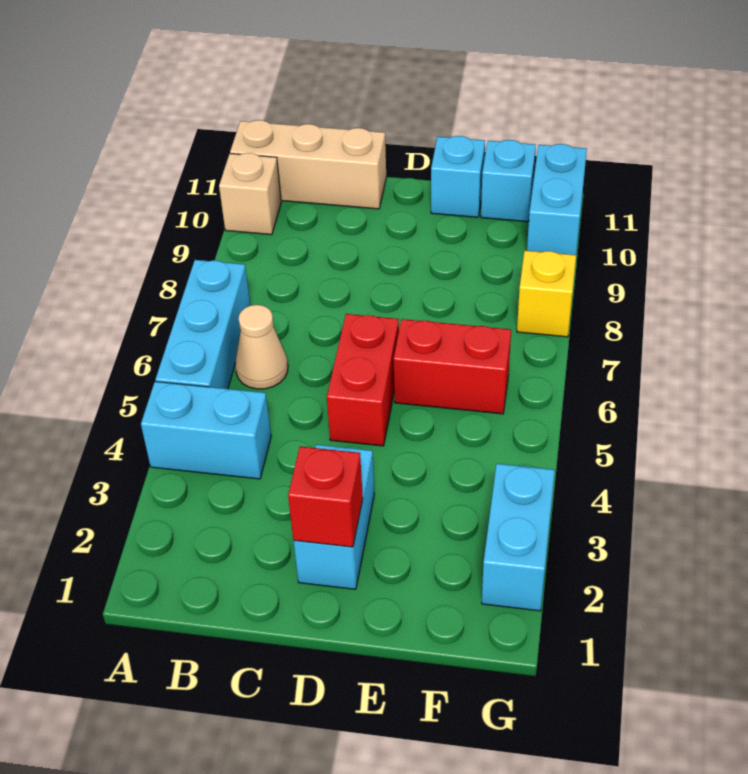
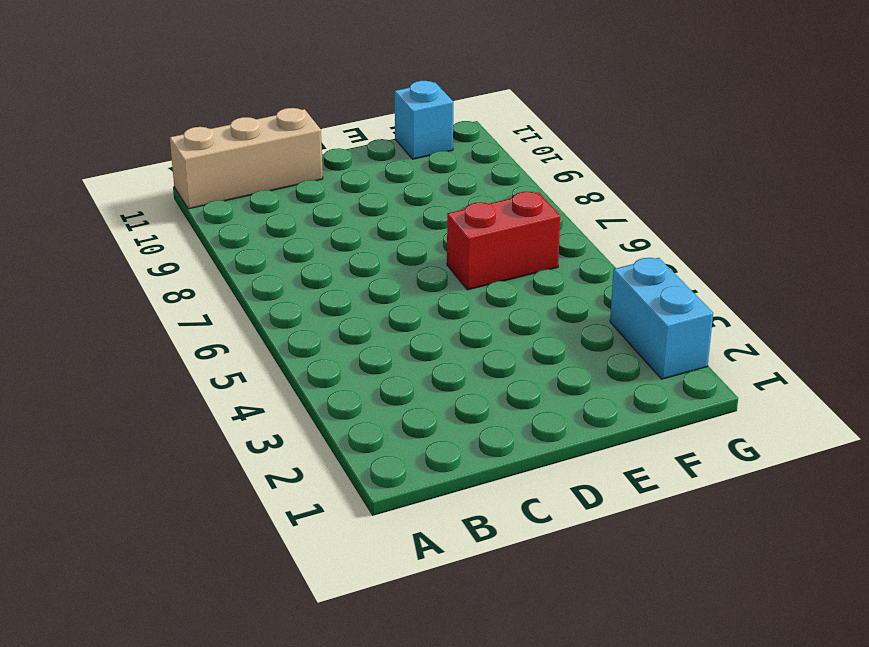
none -> cyan 1x2 brick [141,382,271,479]
none -> cyan 1x3 brick [155,260,250,389]
none -> tan 1x1 brick [219,153,281,235]

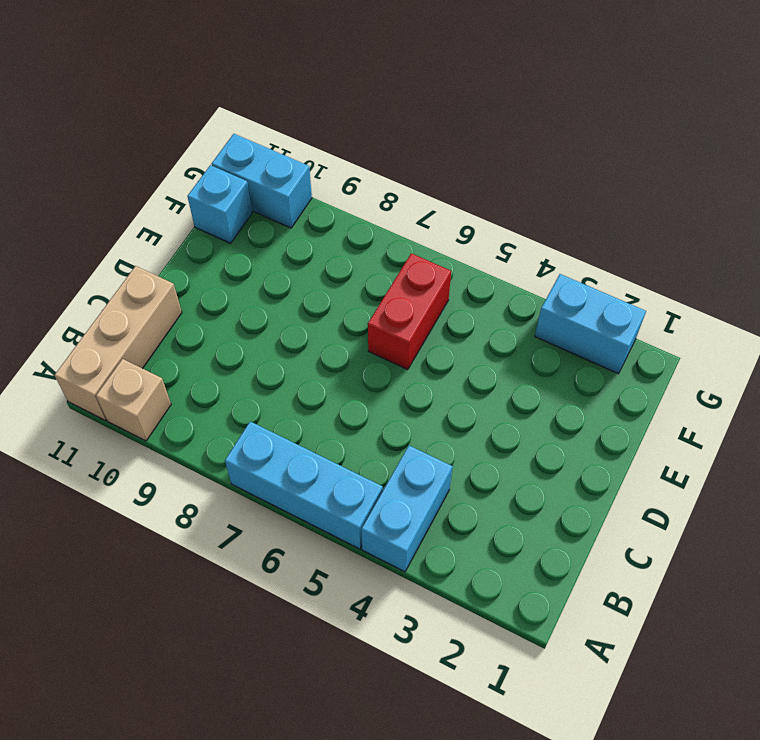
none -> tan 1x1 cone [235,305,288,389]
none -> cyan 1x2 brick [294,445,374,589]
none -> red 1x2 brick [327,314,399,446]

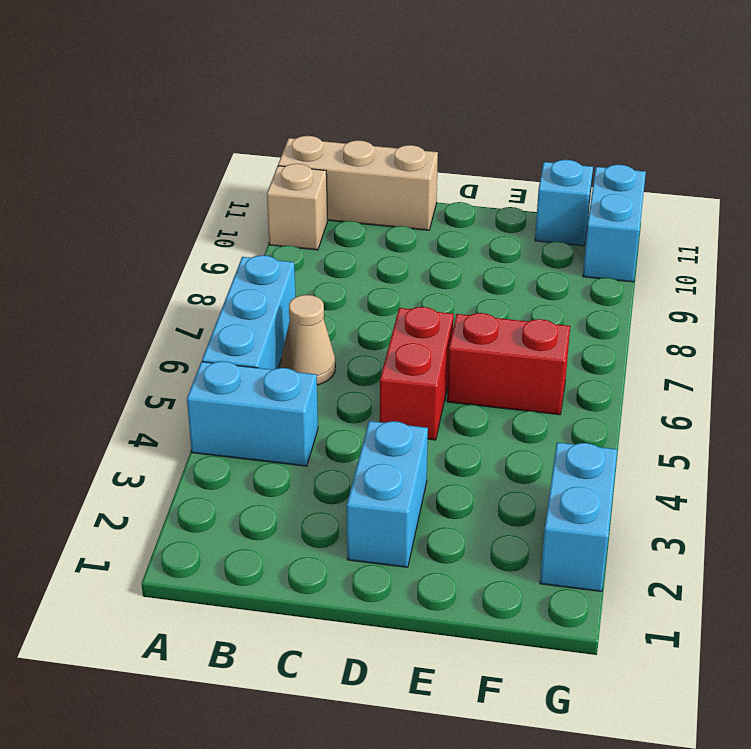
none -> cyan 1x1 brick [431,136,485,217]
none -> yellow 1x1 brick [517,251,576,337]
none -> red 1x1 brick [288,446,363,547]

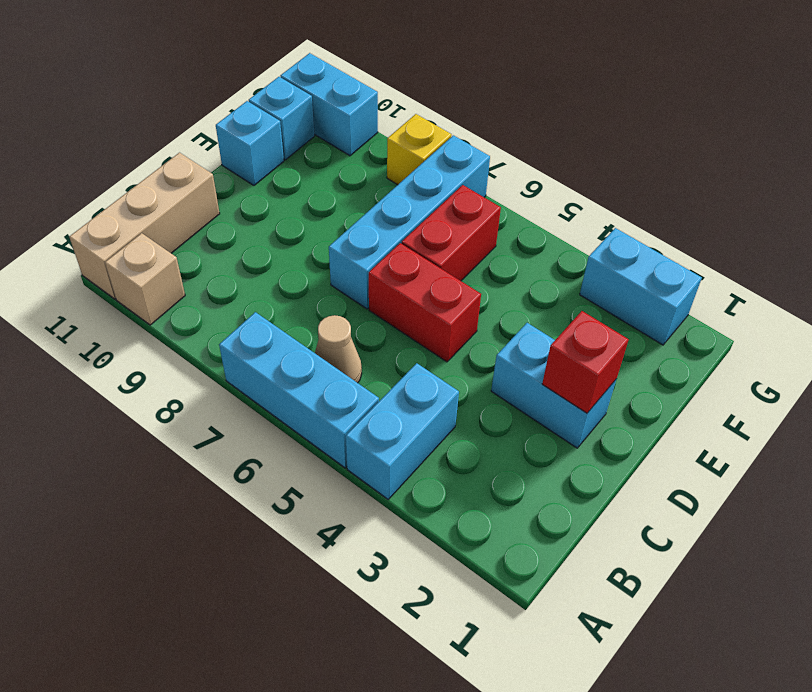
cyan 1x4 brick [329,135,490,309] -> none

